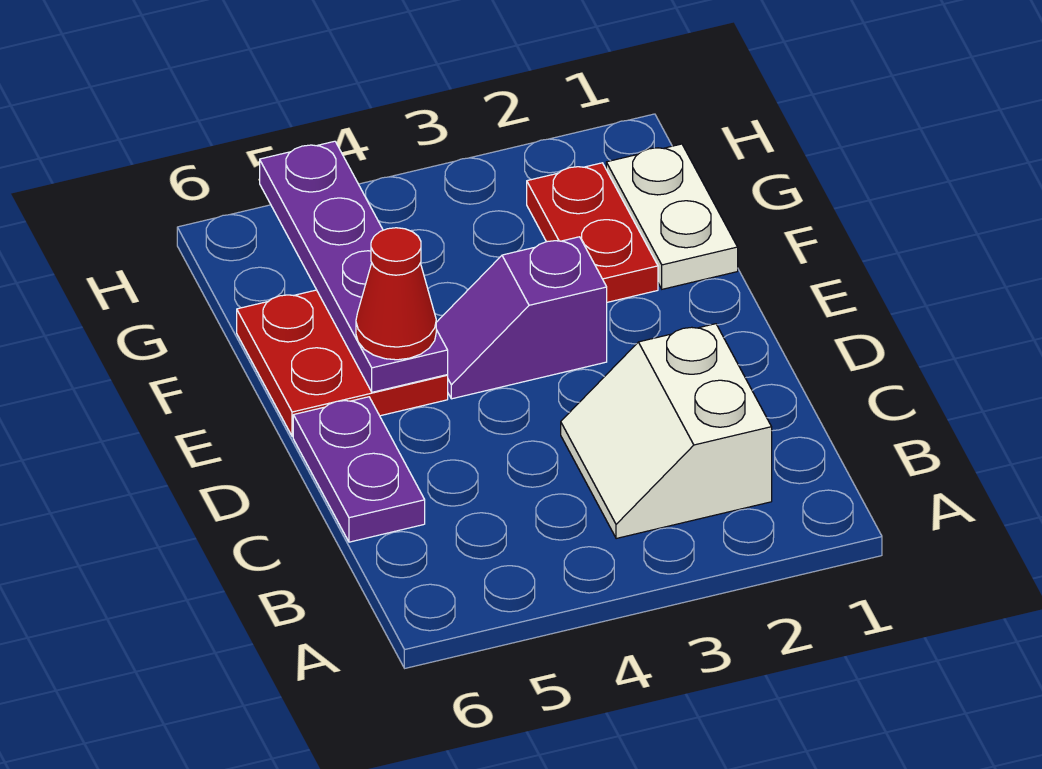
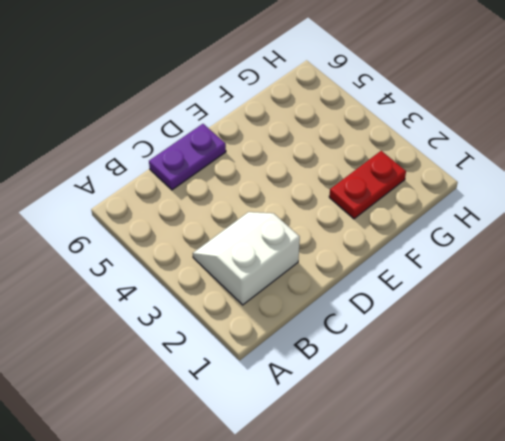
none -> purple 1x2 slope [436,237,607,399]
none -> red 2x2 plate [237,290,448,437]

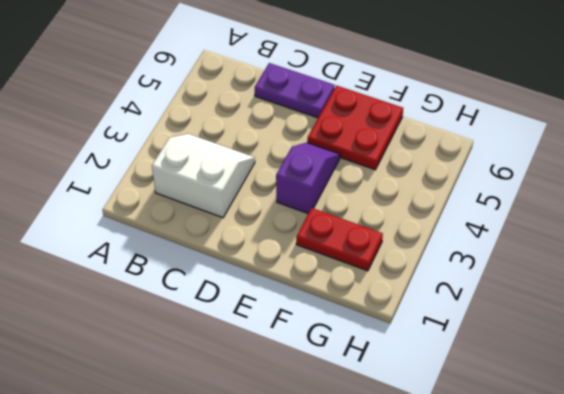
none -> white 1x2 plate [606,144,738,289]
none -> purple 1x4 plate [260,141,448,392]

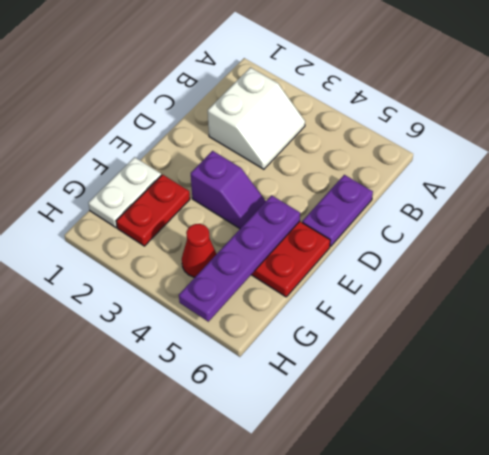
red 1x1 cone [182,224,216,277] -> red 1x1 cone moved to [356,228,436,360]

